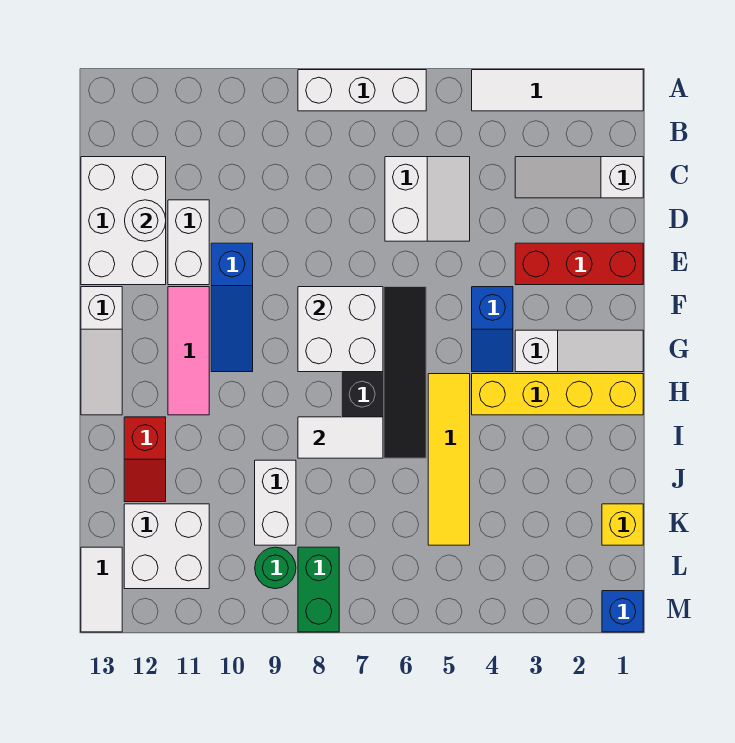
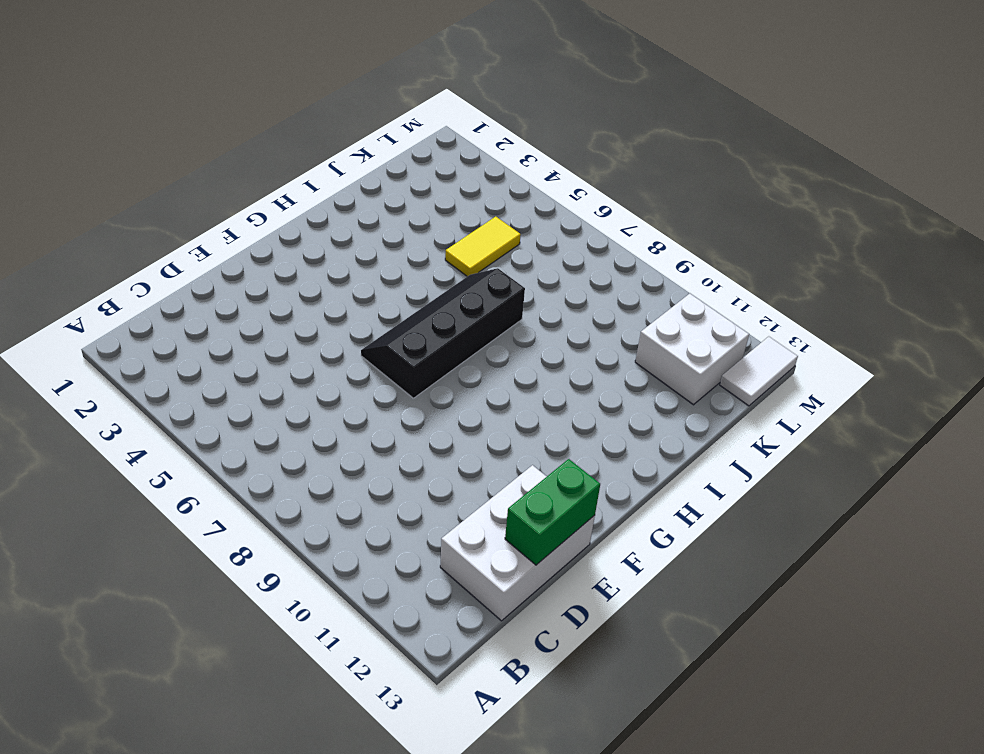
green 1x2 brick [505,459,600,565] -> green 1x2 brick moved to [298,547,339,632]
yellow 1x2 tile [445,217,521,276] -> yellow 1x4 tile [428,374,470,545]
none -> white 1x4 tile [472,70,643,111]
none -> white 1x3 brick [298,70,426,111]
none -> white 1x3 slope [515,157,643,198]

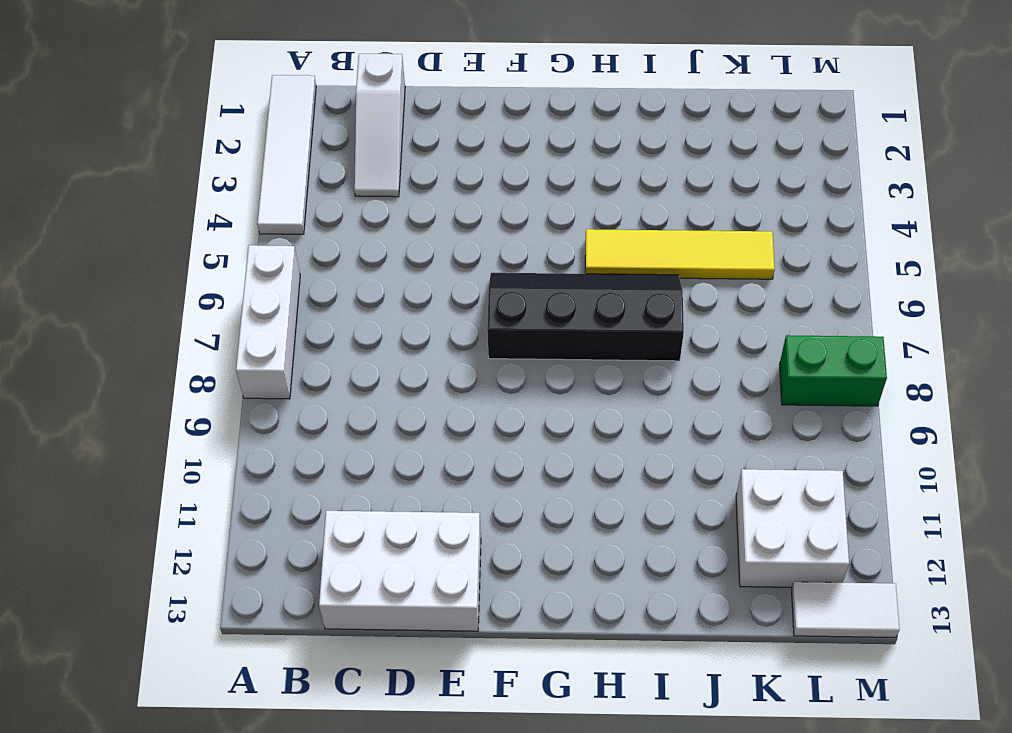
none -> white 2x2 slope [385,157,470,241]
none -> white 1x2 brick [168,200,209,285]
none -> red 1x3 brick [515,243,643,285]

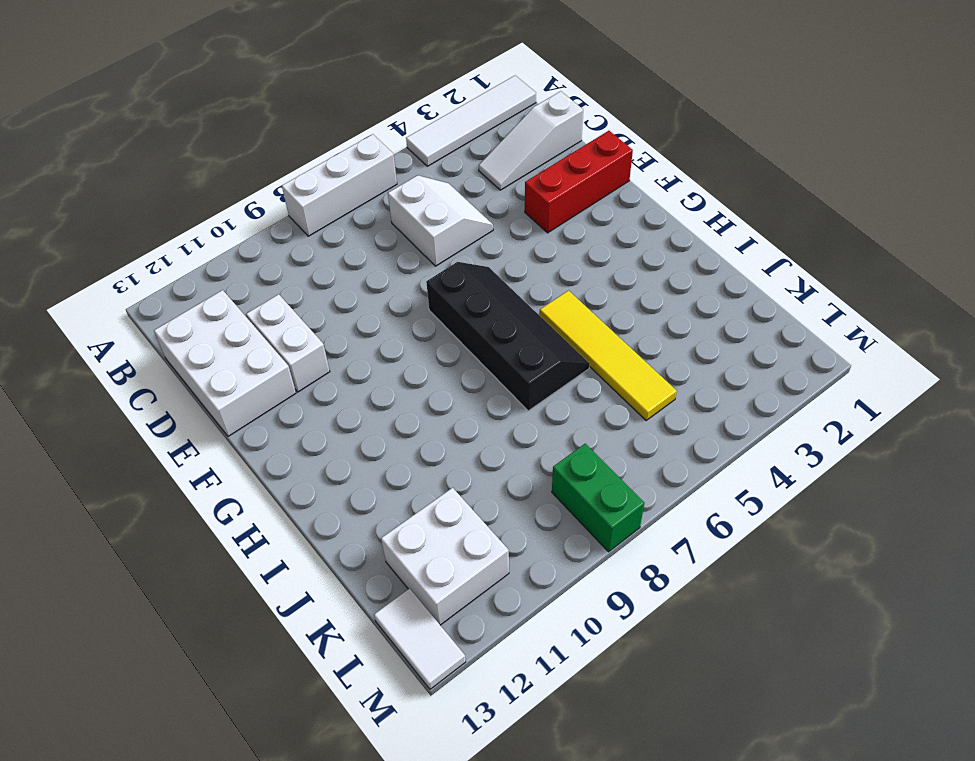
none -> blue 1x3 slope [211,243,253,372]
none -> blue 1x2 slope [472,287,513,372]
none -> pink 1x3 tile [168,287,209,415]

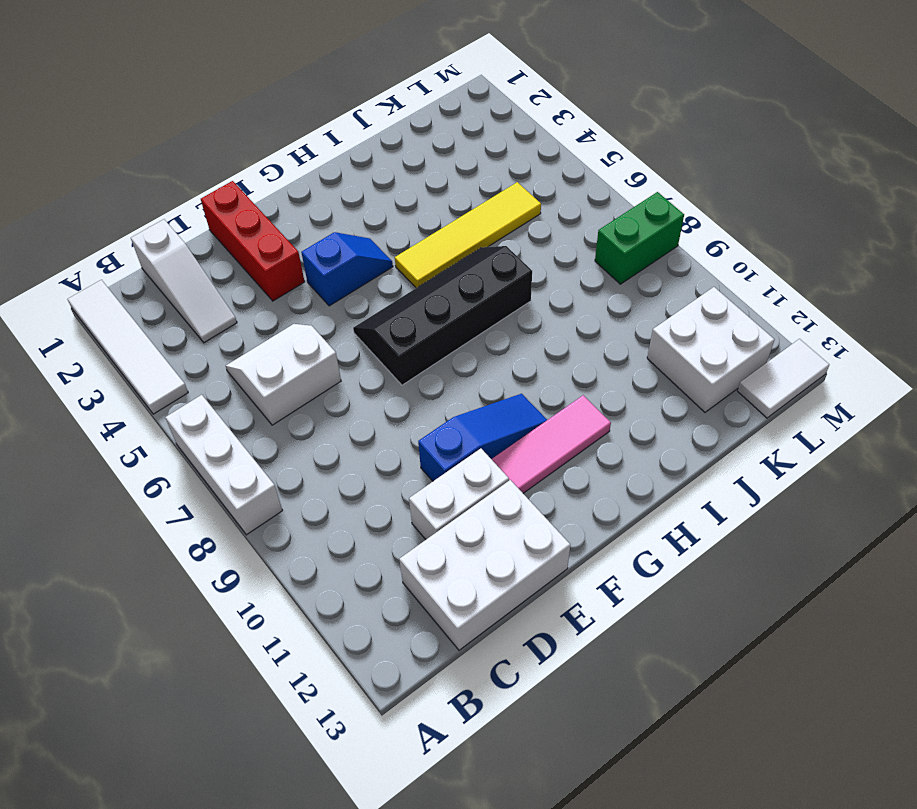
none -> white 1x3 slope [81,287,122,415]
none -> white 1x3 slope [515,330,643,372]
none -> yellow 1x4 brick [472,374,643,415]

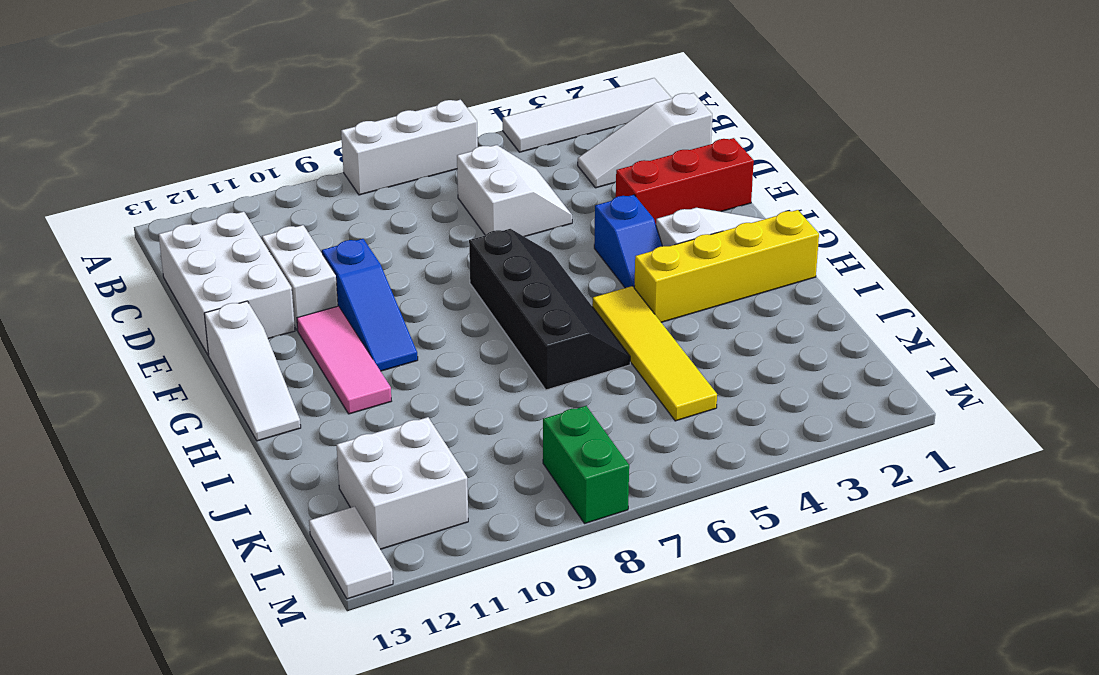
none -> red 1x2 slope [124,417,166,502]
none -> white 1x2 brick [255,460,296,545]
none -> yellow 1x1 brick [602,504,643,545]

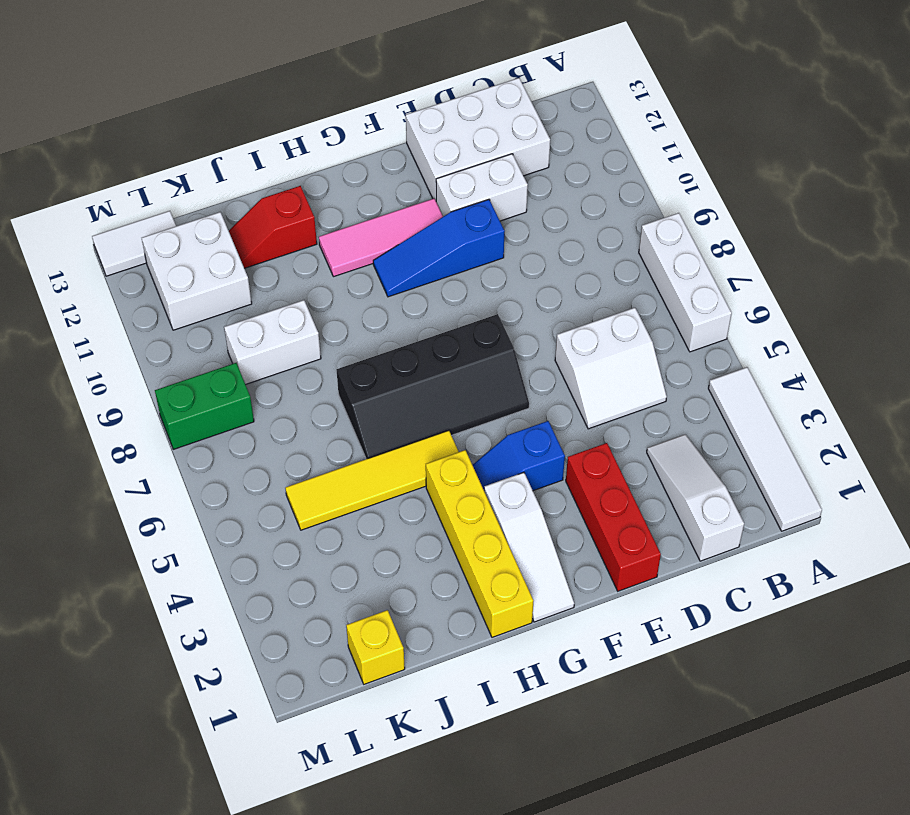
none -> white 1x3 slope [81,287,122,415]
none -> green 1x1 round brick [255,547,296,589]
none -> blue 1x1 brick [602,591,643,632]

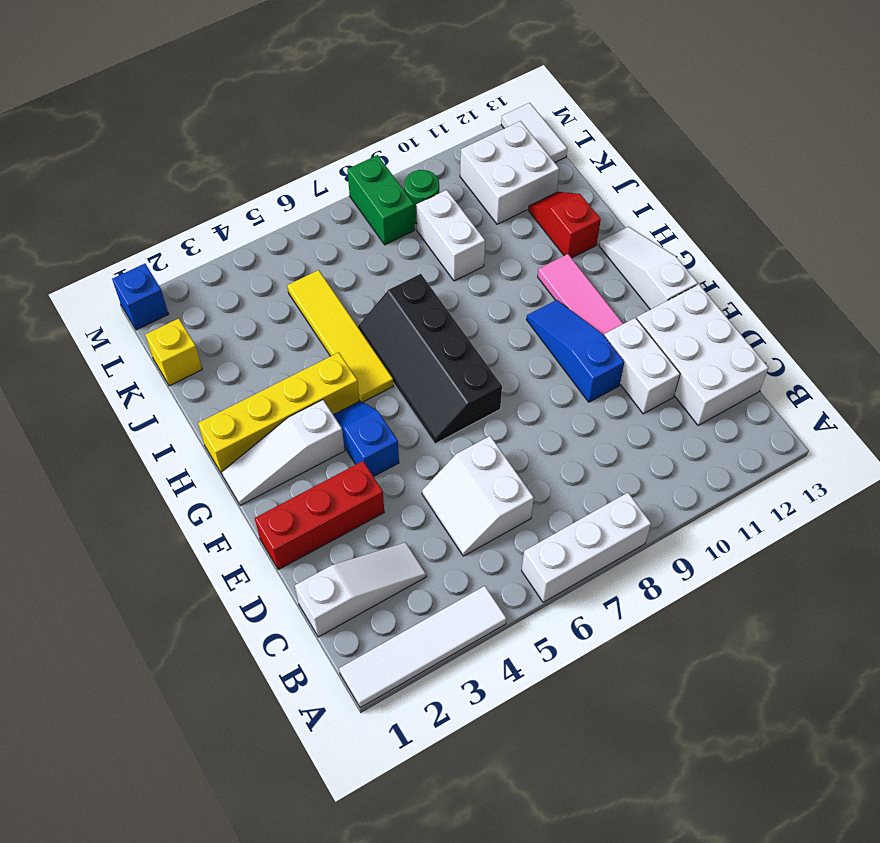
none -> white 1x1 round brick [125,200,166,241]
none -> white 2x2 brick [298,287,383,372]
none -> white 1x2 tile [298,417,383,458]

